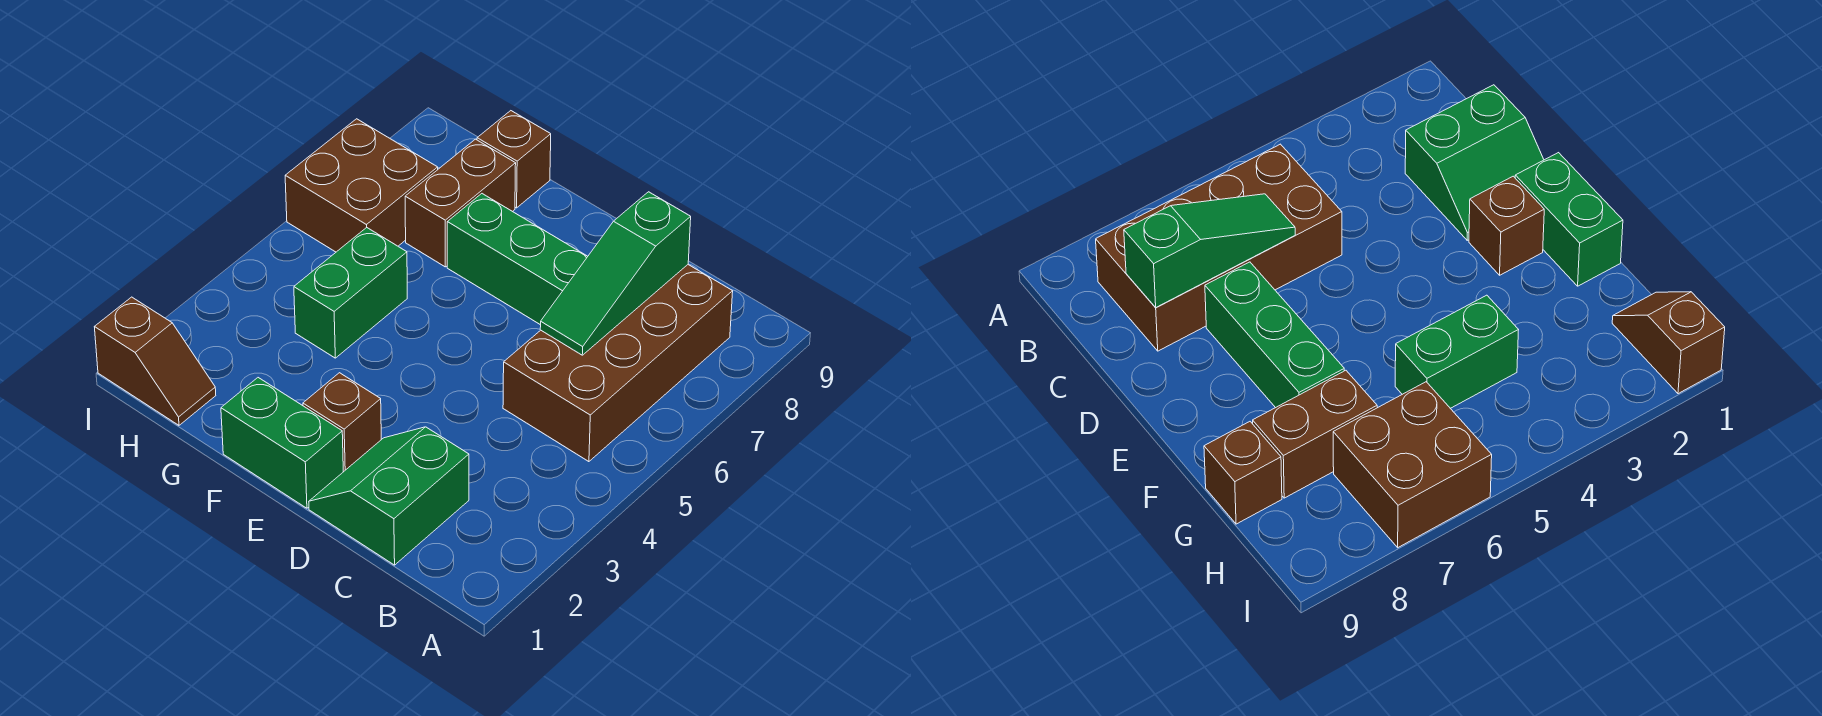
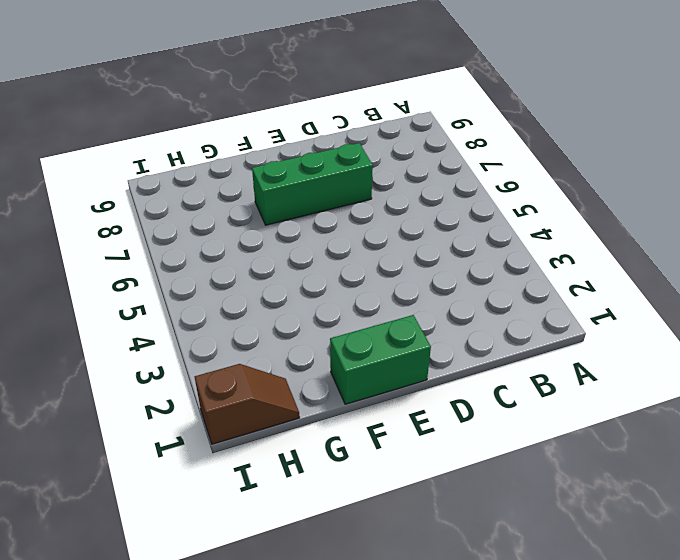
none -> brown 2x4 brick [503,265,733,462]
none -> green 2x2 slope [309,427,469,565]

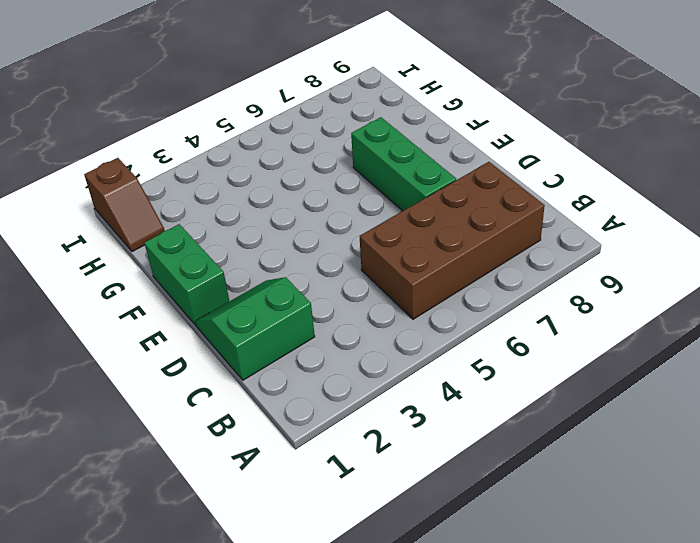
none -> brown 1x1 brick [303,373,381,472]
none -> green 1x2 brick [294,228,407,358]

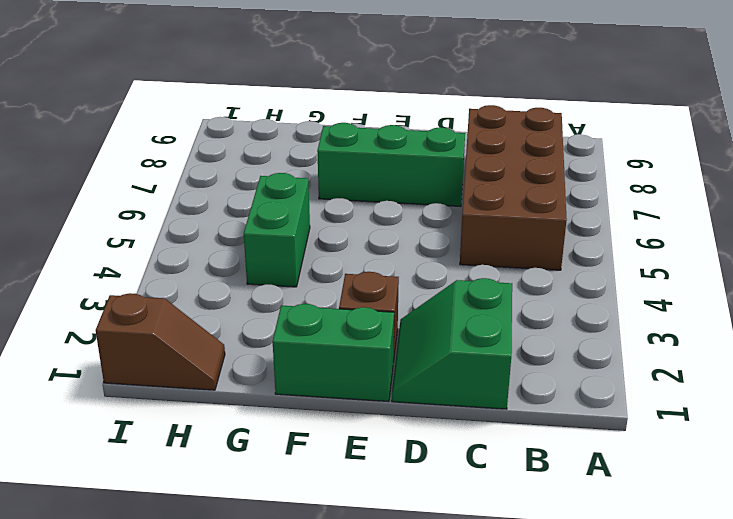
none -> brown 1x2 brick [405,139,516,267]
none -> brown 1x1 brick [477,111,551,208]

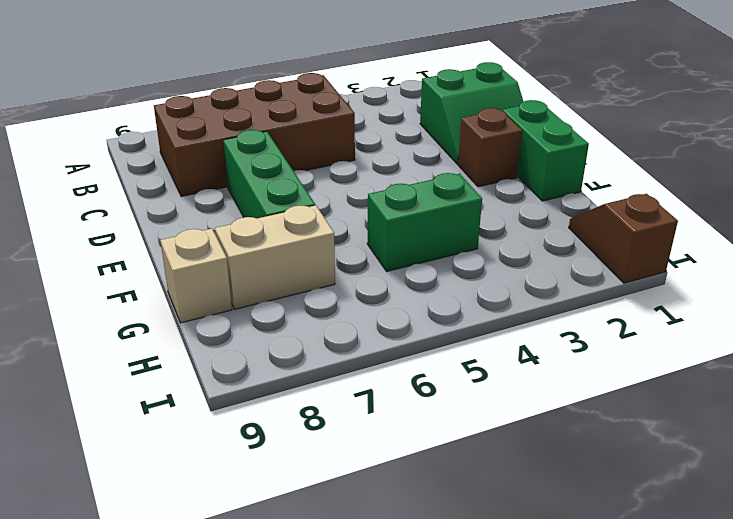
tan 1x2 brick [215,205,335,309] -> brown 1x2 brick [405,139,516,267]
tan 1x1 brick [160,229,232,323] -> brown 1x1 brick [477,111,551,208]
none -> brown 2x2 brick [285,119,438,252]
none -> green 1x3 slope [540,192,691,355]

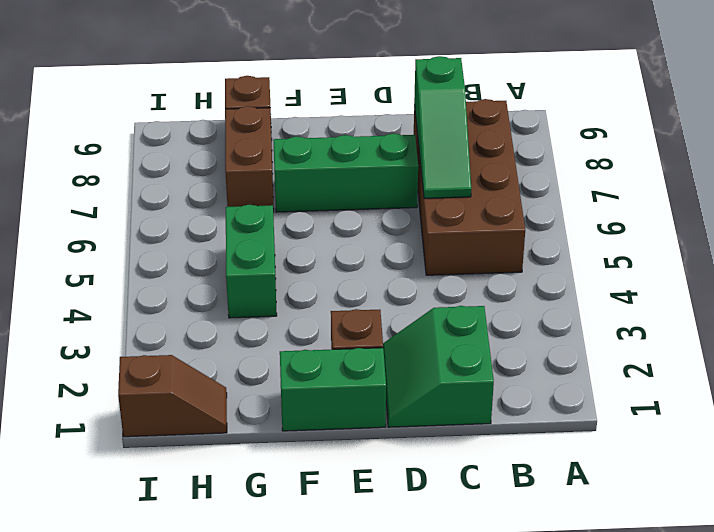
none -> brown 2x2 brick [285,119,438,252]

